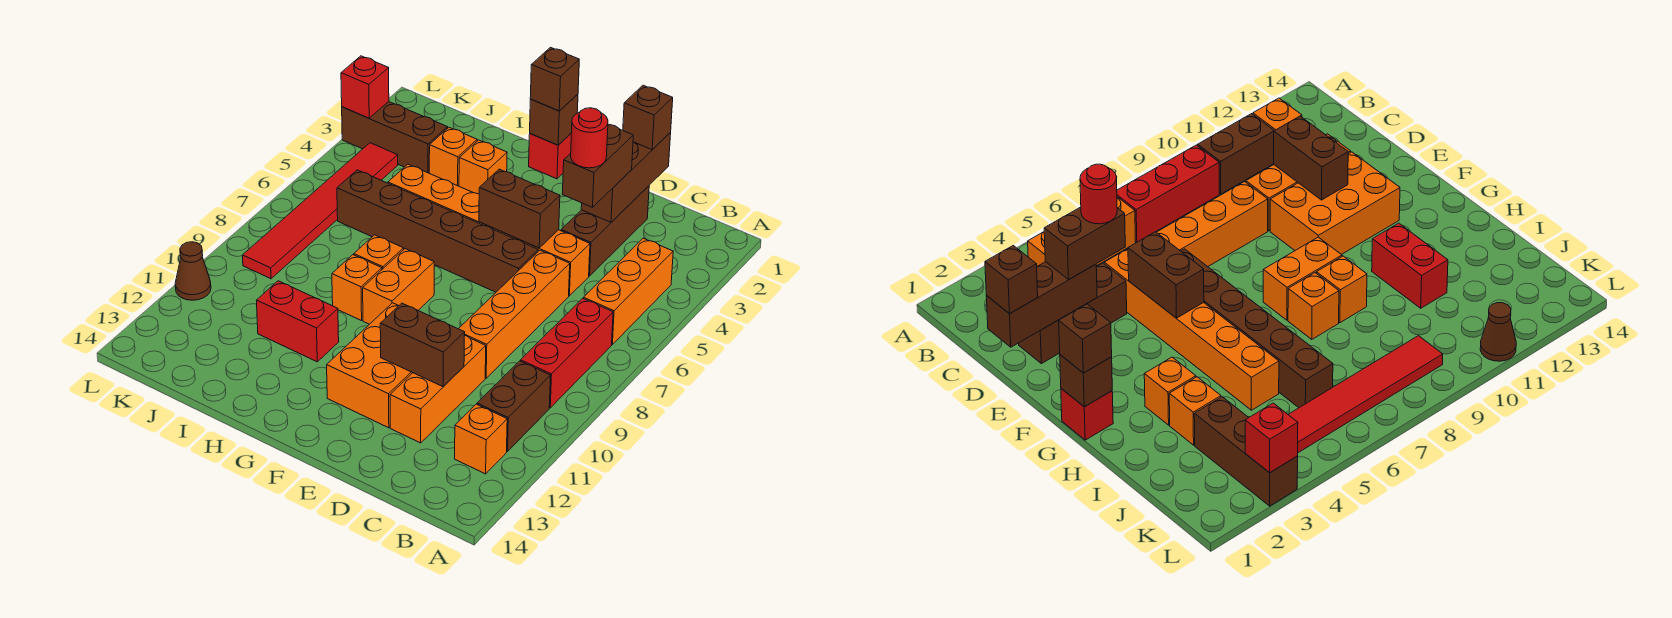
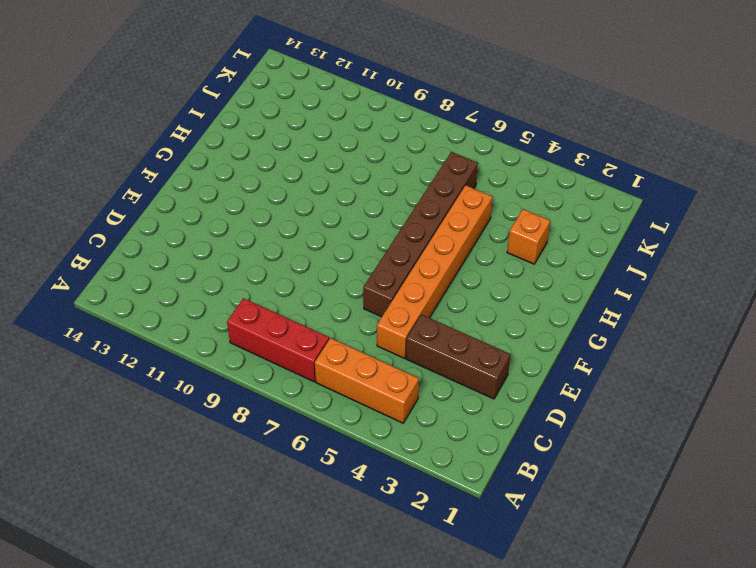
none -> brown 1x2 brick [477,361,551,452]
none -> orange 1x1 brick [455,404,507,474]
none -> orange 1x4 brick [459,250,570,378]

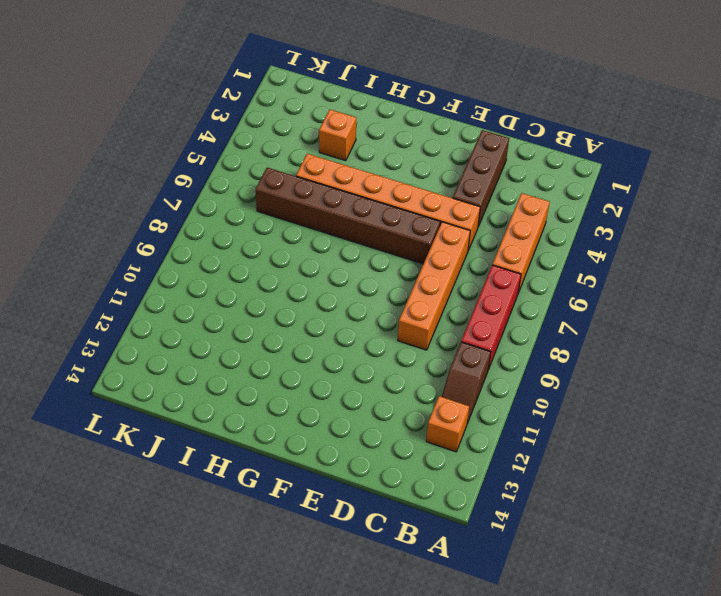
brown 1x2 slope [442,342,491,423] -> brown 1x2 brick [477,361,551,452]
none -> orange 1x3 brick [390,336,486,443]
none -> orange 2x3 brick [327,303,412,428]
none -> red 1x1 brick [529,134,571,179]

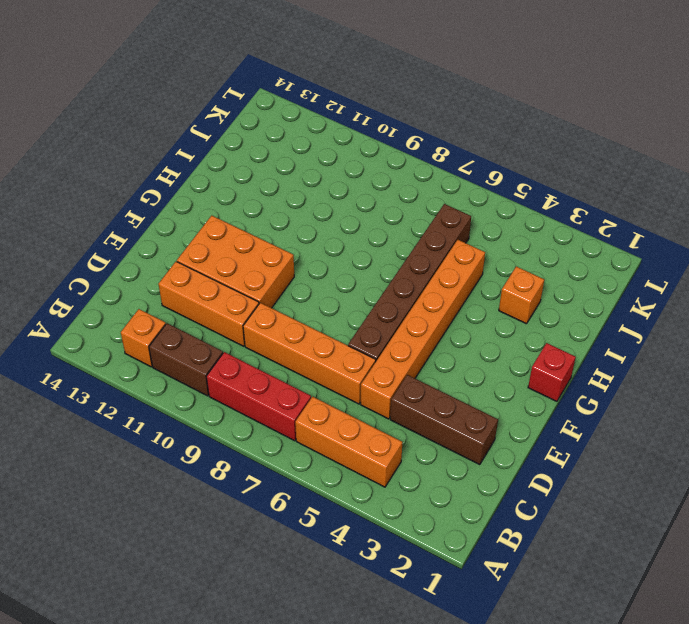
none -> orange 1x2 brick [363,249,434,324]
none -> orange 1x1 brick [459,140,507,194]
none -> orange 1x1 brick [354,235,404,269]

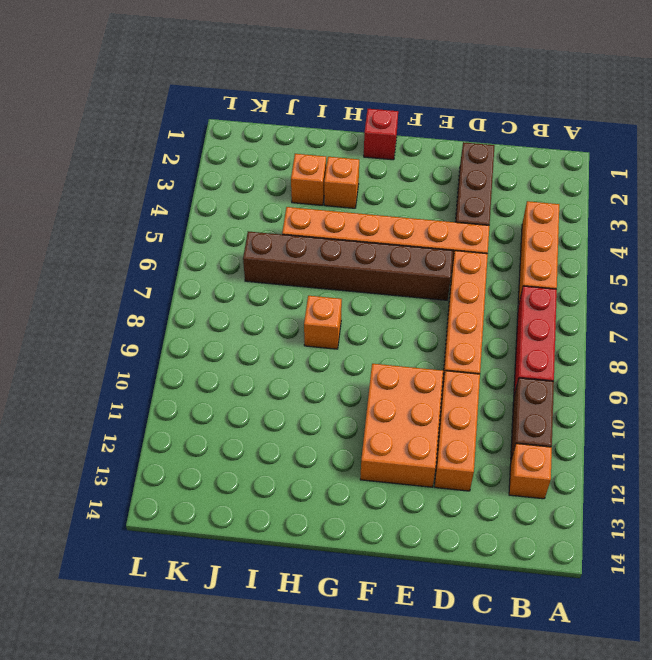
none -> orange 1x2 brick [363,249,434,324]
none -> orange 1x1 brick [332,255,382,321]
none -> red 1x2 brick [257,281,339,362]

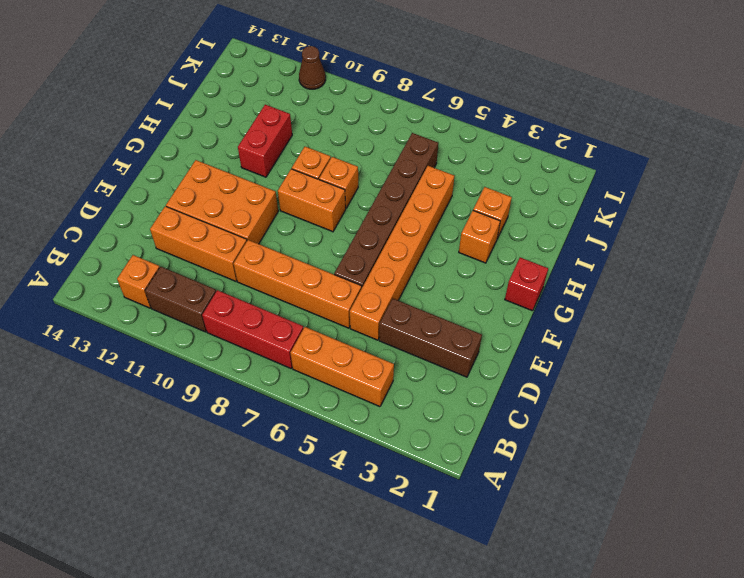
none -> brown 1x3 brick [342,102,448,173]
none -> red 1x6 tile [243,143,398,279]
none -> brown 1x3 brick [581,133,671,222]

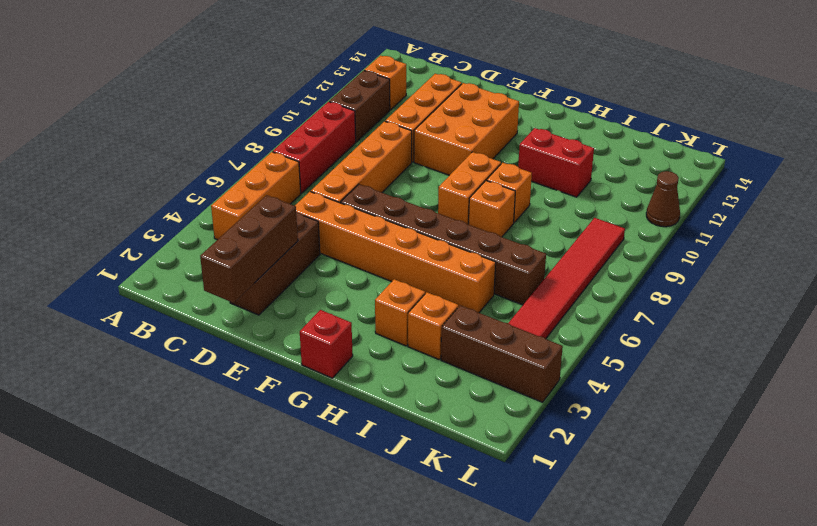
none -> brown 1x2 brick [380,303,465,387]
none -> brown 1x2 brick [479,169,560,248]
none -> brown 1x1 brick [530,94,578,145]

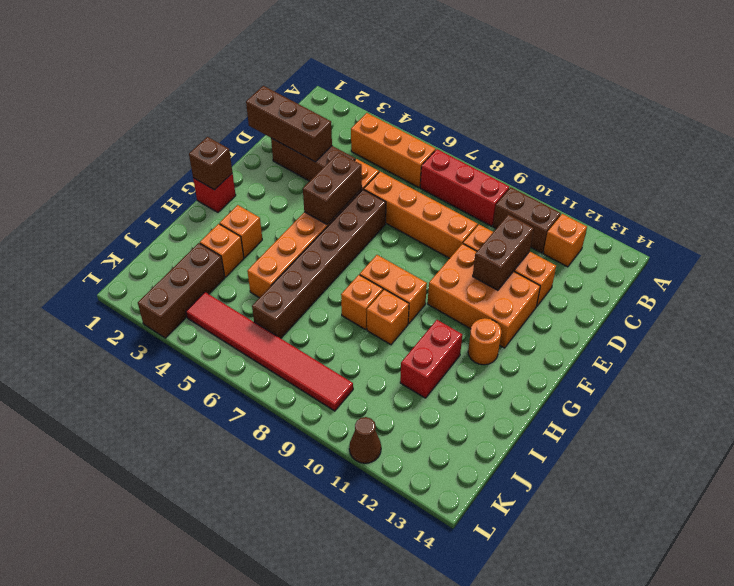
orange 1x1 round brick [468,318,501,365] -> none
none -> red 1x1 brick [341,56,389,118]
none -> brown 1x1 brick [623,85,673,150]
none -> brown 1x2 brick [562,125,633,207]

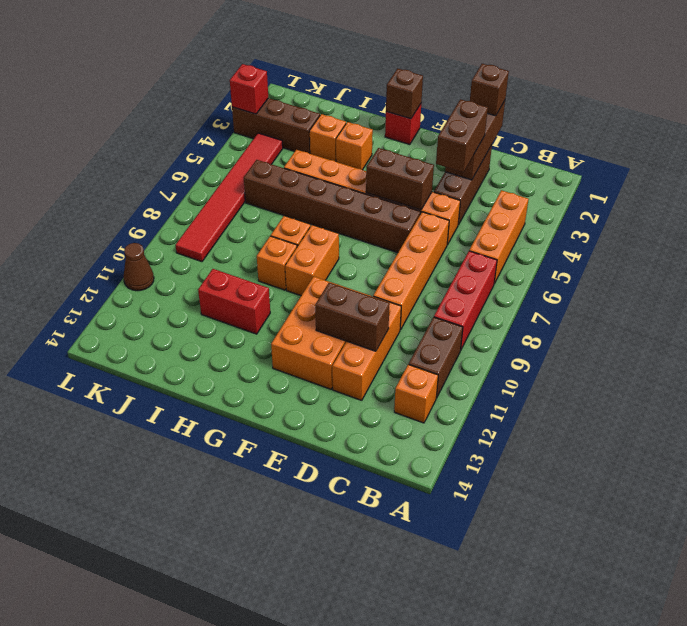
none -> brown 1x1 brick [530,48,579,111]
none -> red 1x1 round brick [571,108,608,168]

